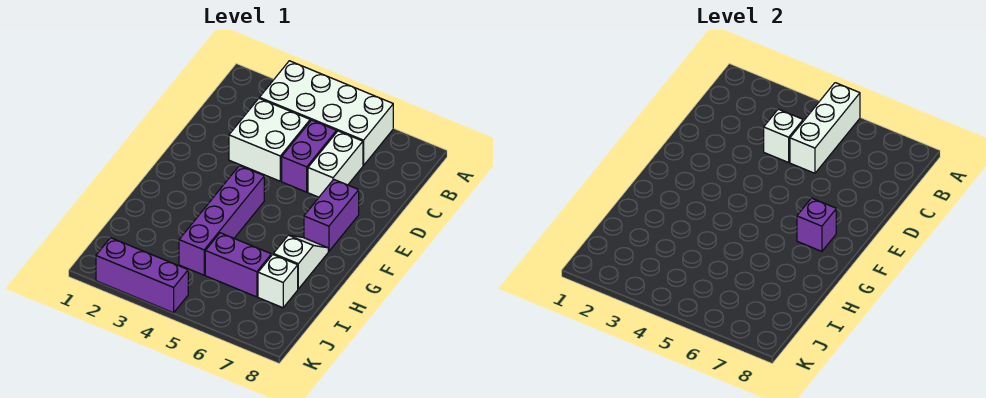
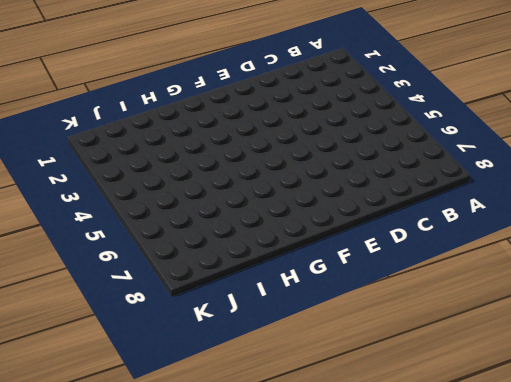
none -> white 2x4 brick [259,61,393,165]
none -> white 2x2 brick [229,99,310,181]
none -> purple 1x2 brick [282,120,337,192]

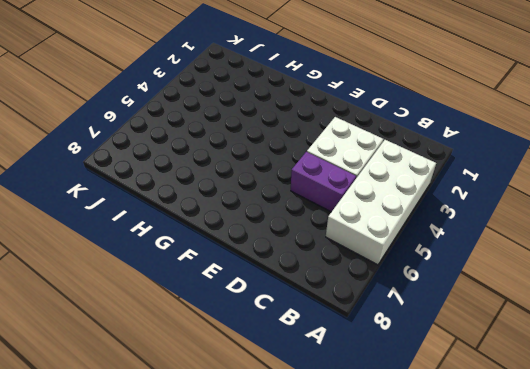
none -> white 1x2 brick [308,131,363,197]
none -> purple 1x2 brick [304,180,359,251]
none -> purple 1x4 brick [179,166,264,275]

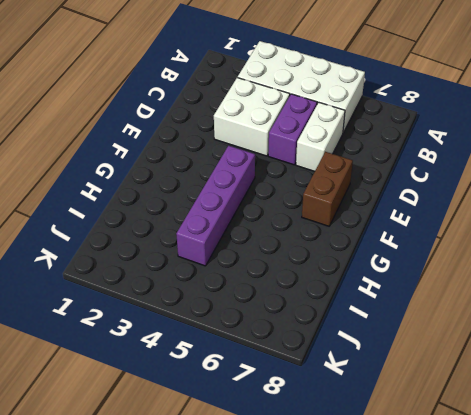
brown 1x2 brick [302,152,353,226] -> purple 1x2 brick [304,180,359,251]
none -> white 1x2 slope [273,235,328,289]
none -> purple 1x2 brick [205,233,271,297]
none -> white 1x1 brick [258,255,298,308]

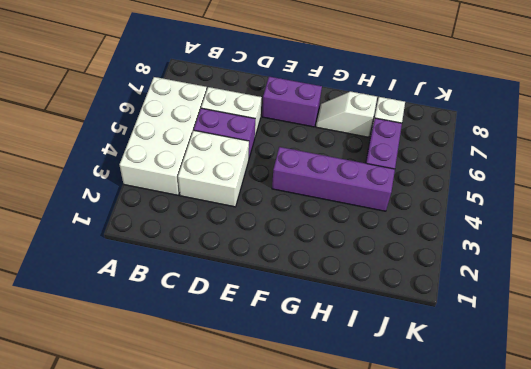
none -> purple 1x3 brick [96,238,188,313]
none -> white 1x3 brick [790,83,860,173]
none -> white 1x1 brick [764,109,803,162]

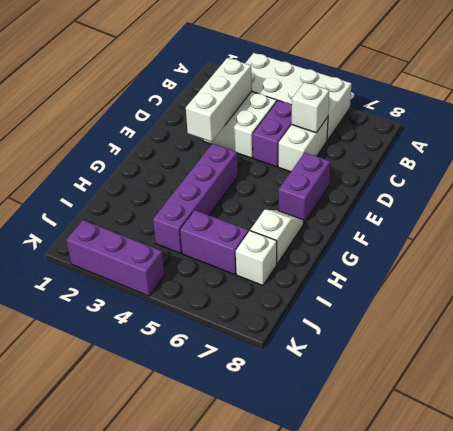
white 1x3 brick [186,58,252,142] -> white 1x3 brick moved to [790,83,860,173]
white 1x1 brick [292,82,329,133] -> white 1x1 brick moved to [764,109,803,162]
none -> purple 1x1 brick [797,198,836,251]

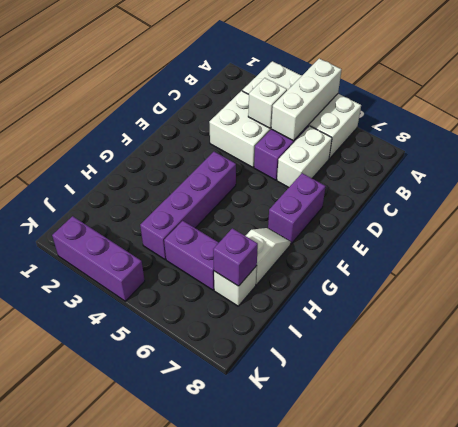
purple 1x1 brick [213,228,258,286] -> purple 1x1 brick moved to [797,198,836,251]

